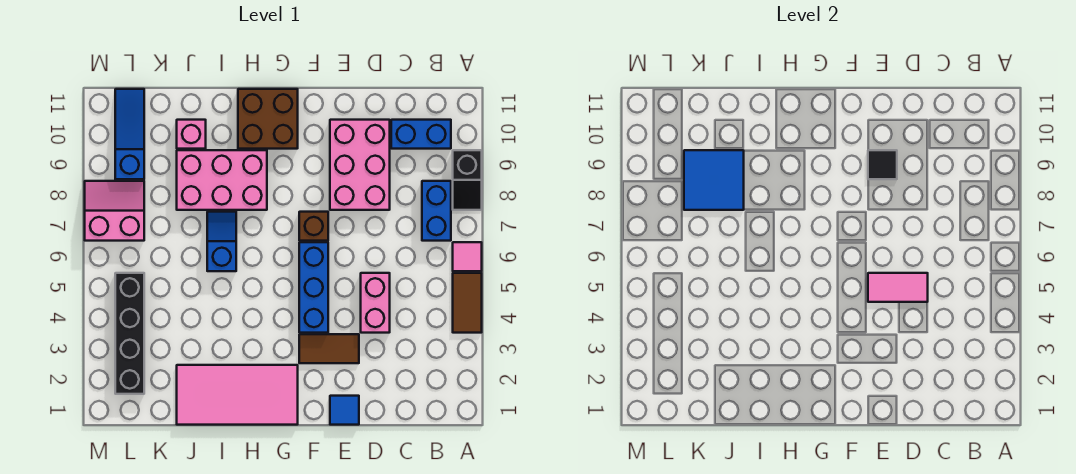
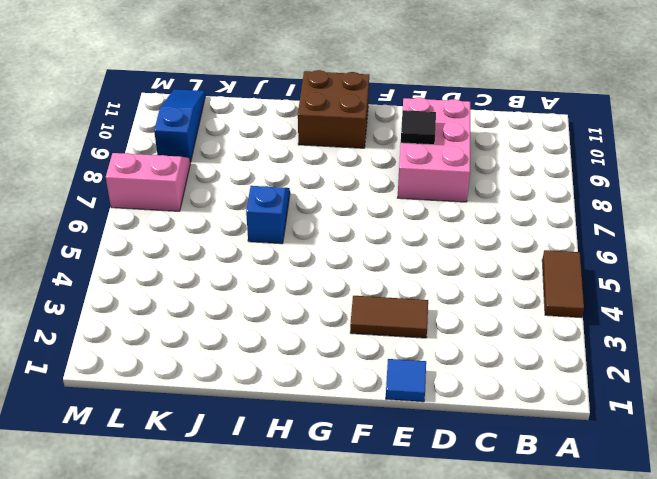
none -> pink 1x1 tile [453,242,482,271]
none -> black 1x2 slope [453,150,482,210]
none -> blue 1x2 brick [422,181,451,241]

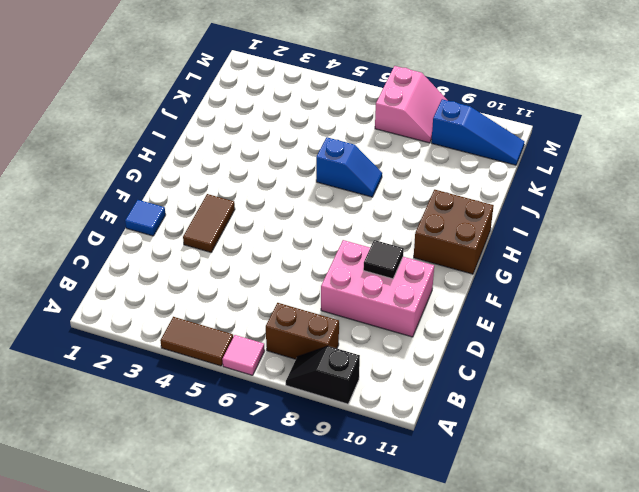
brown 1x2 brick [266,303,339,359] -> blue 1x2 brick [422,181,451,241]
none -> blue 1x2 brick [391,120,451,149]
none -> pink 1x2 brick [361,273,390,333]
none -> blue 1x3 brick [299,242,328,333]

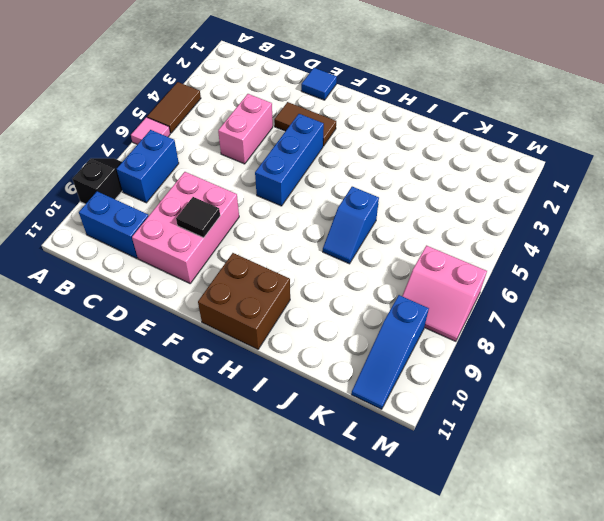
none -> brown 1x1 brick [299,212,328,241]
none -> pink 2x4 tile [177,365,298,425]
none -> pink 2x3 brick [177,150,267,210]

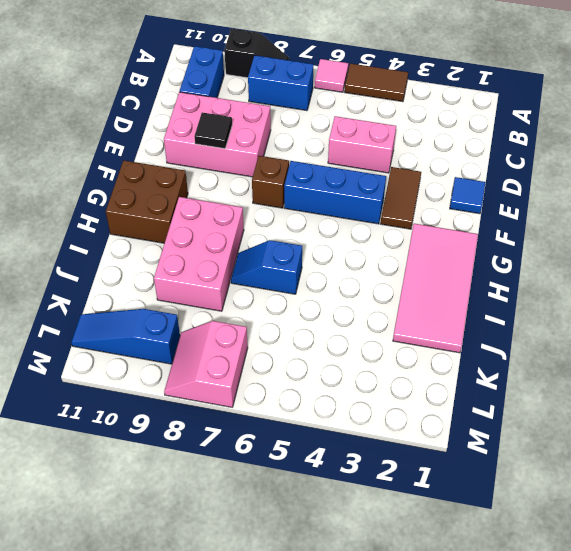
none -> pink 1x1 brick [177,120,206,149]
none -> black 1x4 brick [115,273,144,394]
none -> pink 1x2 tile [868,273,928,302]

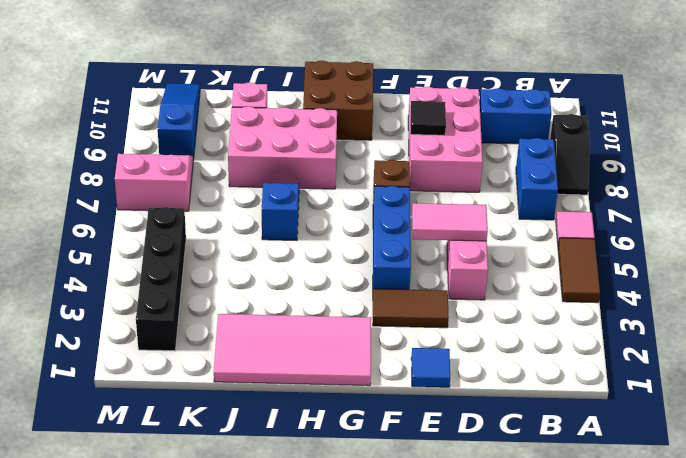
none -> blue 2x2 tile [684,150,744,210]

